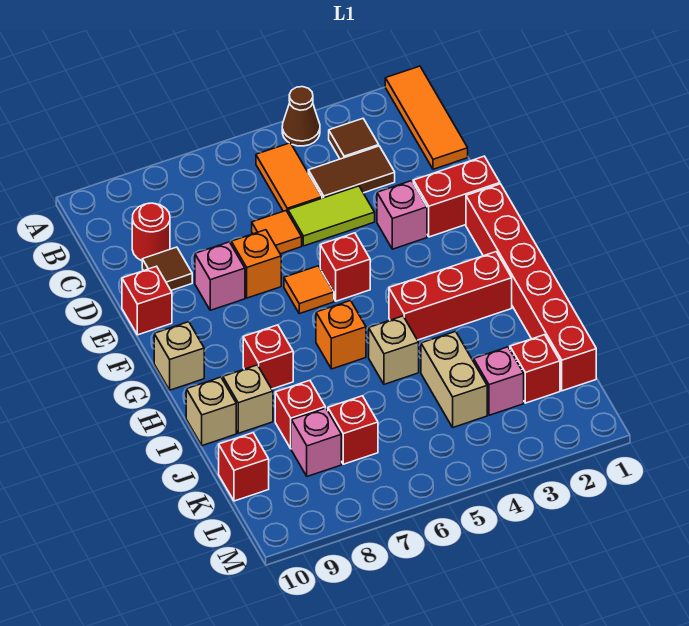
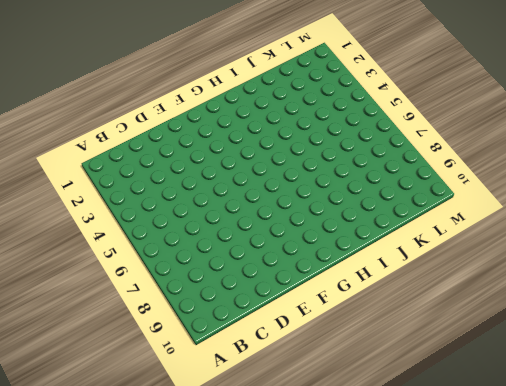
none -> orange 1x3 tile [385,66,468,169]
none -> brown 1x1 cone [282,87,320,146]
none -> brown 1x1 tile [329,119,379,159]
none -> orange 1x2 tile [256,143,322,212]

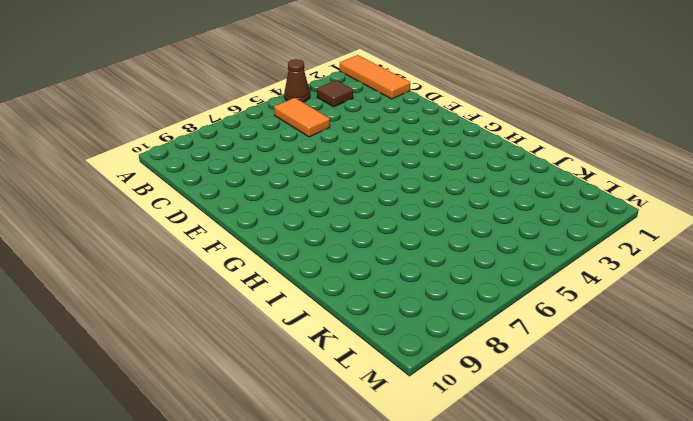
none -> brown 1x2 tile [308,146,395,198]
none -> red 1x1 round brick [132,203,170,261]
none -> lime 1x2 tile [288,186,375,246]
none -> orange 1x1 tile [252,211,302,254]

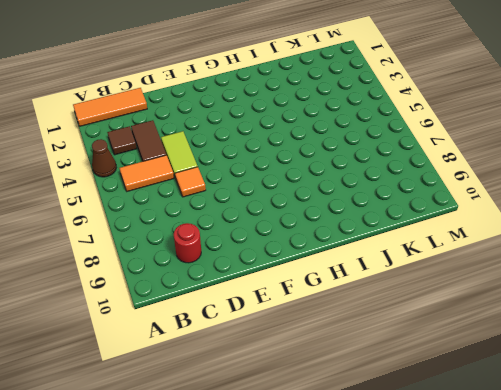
none -> brown 1x1 tile [142,247,192,290]
none -> red 1x2 brick [413,156,500,237]
none -> pink 1x1 brick [377,181,427,249]
none -> orange 1x1 brick [231,230,281,298]

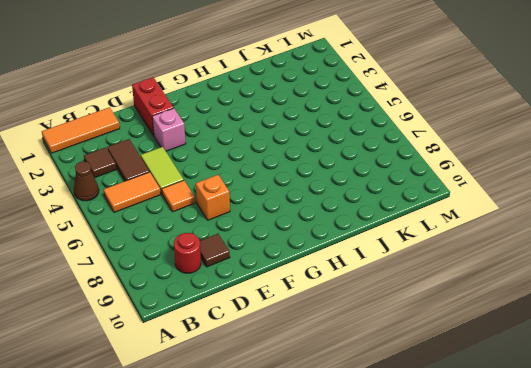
none -> pink 1x1 brick [195,242,245,310]
none -> red 1x1 brick [122,266,172,335]
none -> red 1x6 brick [466,184,596,391]
none -> red 1x1 brick [320,233,370,301]

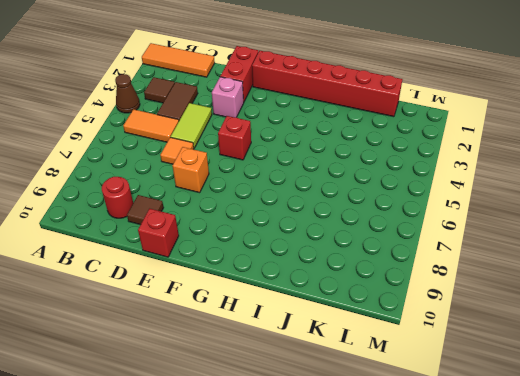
none -> pink 1x1 brick [195,242,245,310]
none -> orange 1x1 tile [284,266,334,314]
none -> tan 1x1 brick [154,322,204,390]
none -> red 1x3 brick [389,252,512,340]

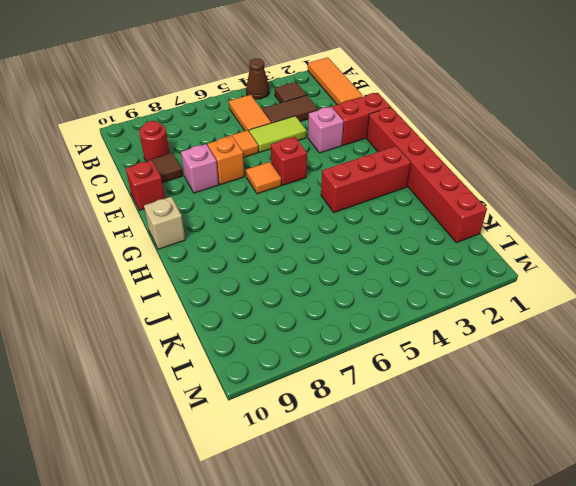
none -> orange 1x1 brick [316,301,366,369]
none -> red 1x1 brick [243,325,293,389]
none -> tan 1x1 brick [369,316,419,384]
none -> tan 1x1 brick [223,365,273,433]

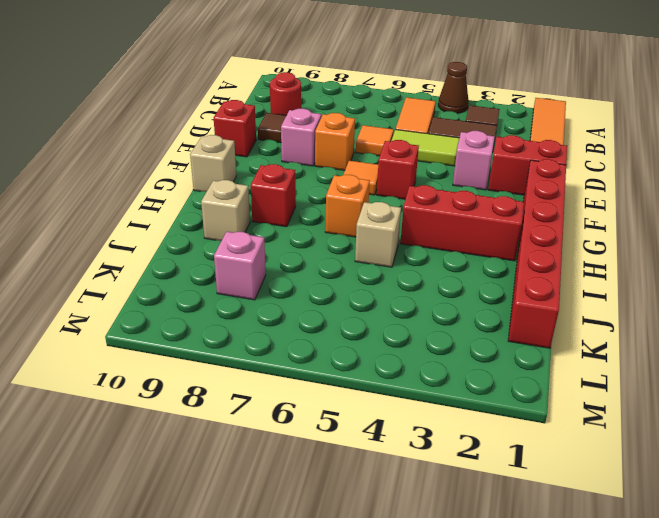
none -> tan 1x1 brick [186,377,236,446]
none -> tan 1x2 brick [421,331,487,427]
none -> red 1x1 brick [275,380,325,448]
none -> red 1x1 brick [510,335,560,403]

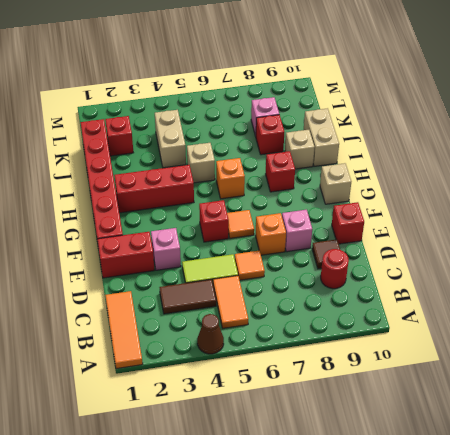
tan 1x2 brick [304,108,339,166] -> tan 1x1 brick [186,377,236,446]
none -> brown 1x1 tile [329,119,379,159]
none -> pink 1x1 brick [474,347,524,415]
none -> red 1x1 brick [328,396,378,464]
none -> red 1x1 brick [219,433,269,501]

